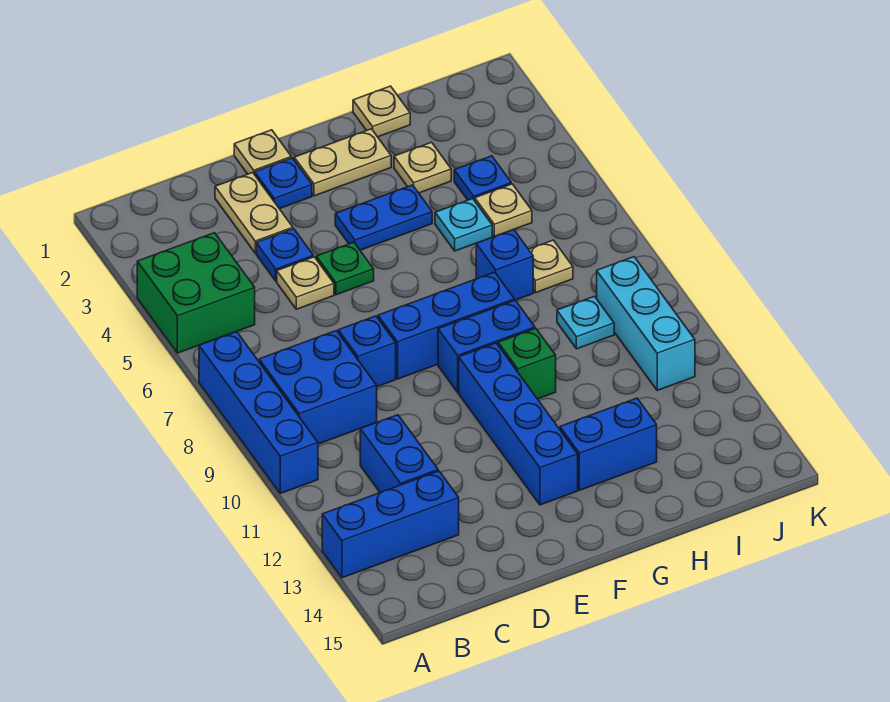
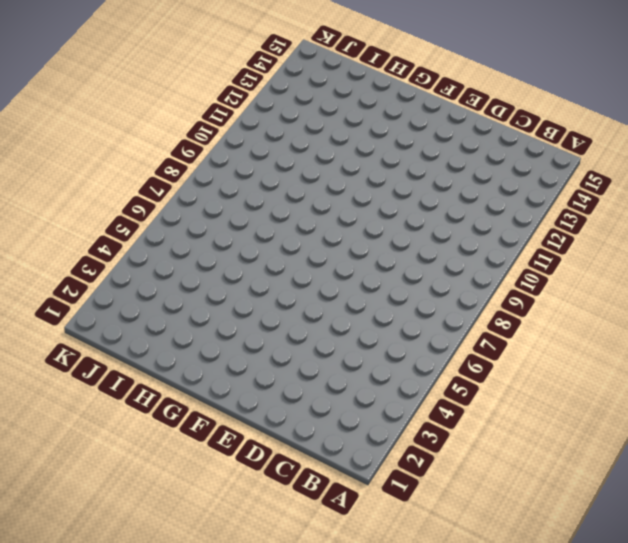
none -> green 2x2 brick [137,233,255,353]
none -> blue 1x4 brick [199,332,318,493]
none -> blue 1x3 brick [322,471,459,578]

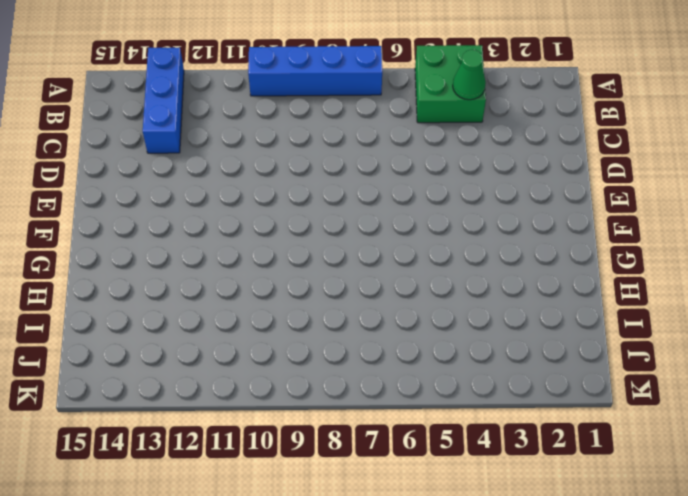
green 1x1 cone [453,50,486,100] -> none
none -> blue 2x2 brick [259,331,377,444]
none -> blue 1x2 brick [360,415,438,492]
none -> tan 1x2 plate [215,173,293,253]

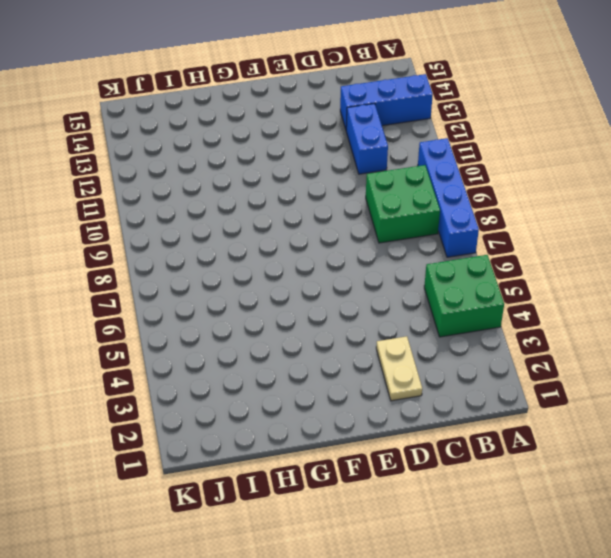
green 2x2 brick [366,165,440,243] -> blue 2x2 brick [259,331,377,444]
none -> blue 1x1 plate [256,229,313,281]
none -> tan 1x1 plate [277,257,334,309]
none -> blue 1x1 brick [338,316,396,387]

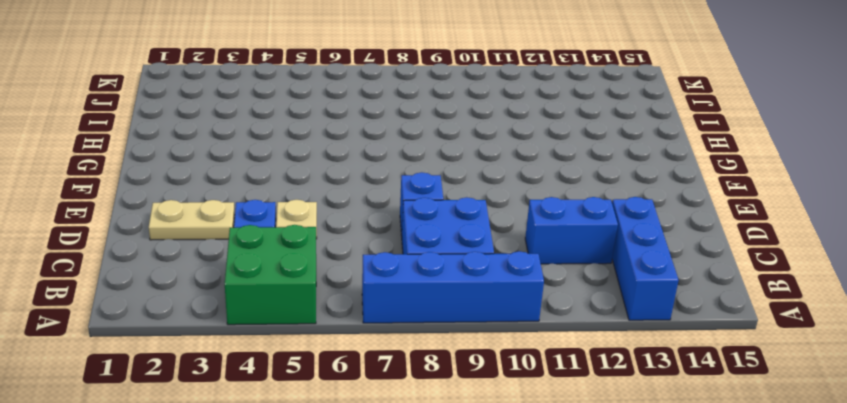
none -> tan 1x1 plate [234,130,291,175]
none -> blue 1x1 plate [255,158,312,209]
none -> green 1x1 plate [316,242,374,295]

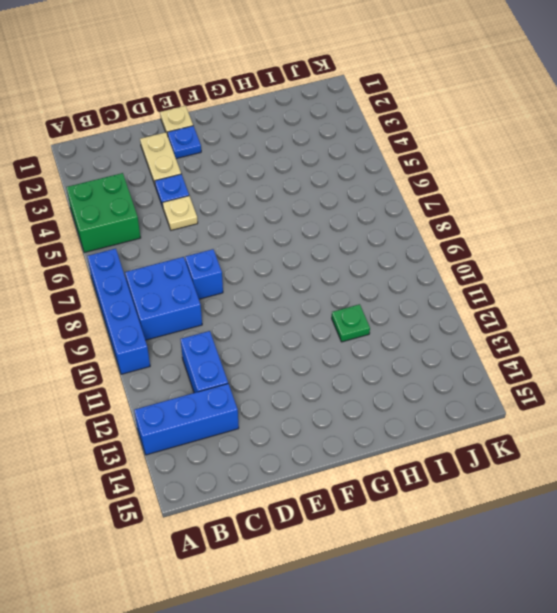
green 1x1 plate [332,304,370,342] -> green 1x1 plate moved to [316,242,374,295]
none -> blue 1x3 brick [378,272,514,379]
none -> tan 1x2 plate [294,129,391,196]
none -> blue 1x2 plate [335,185,432,250]

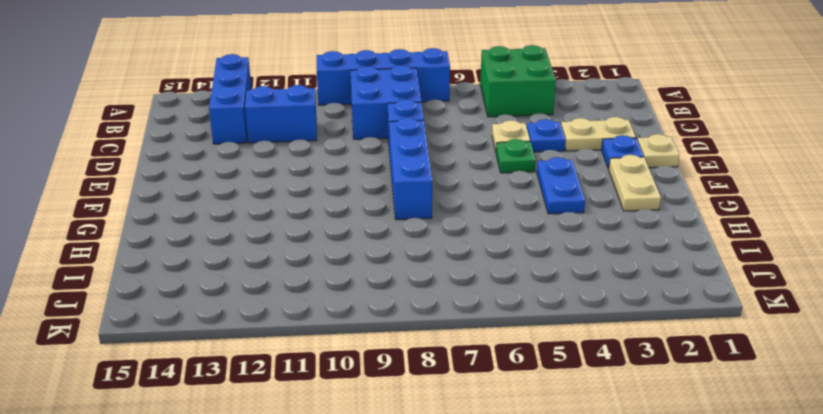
none -> blue 1x2 brick [438,300,535,392]
none -> blue 1x4 brick [459,343,578,505]
none -> green 1x1 brick [498,328,556,399]

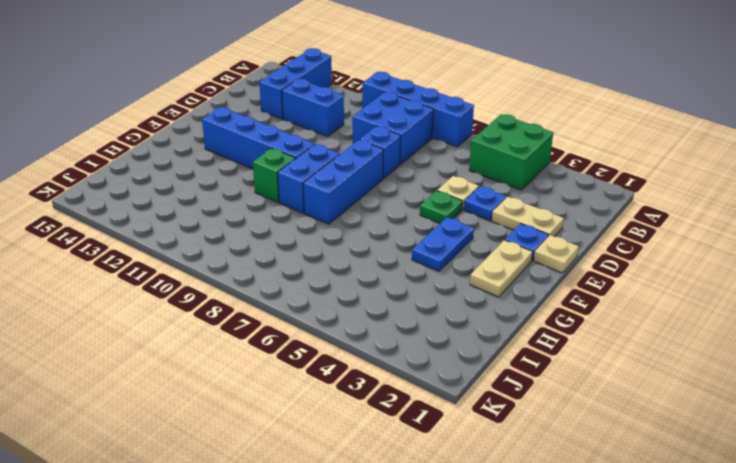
none -> blue 1x2 brick [560,398,657,490]
none -> tan 1x1 plate [353,86,410,137]
none -> tan 1x1 plate [394,142,451,193]

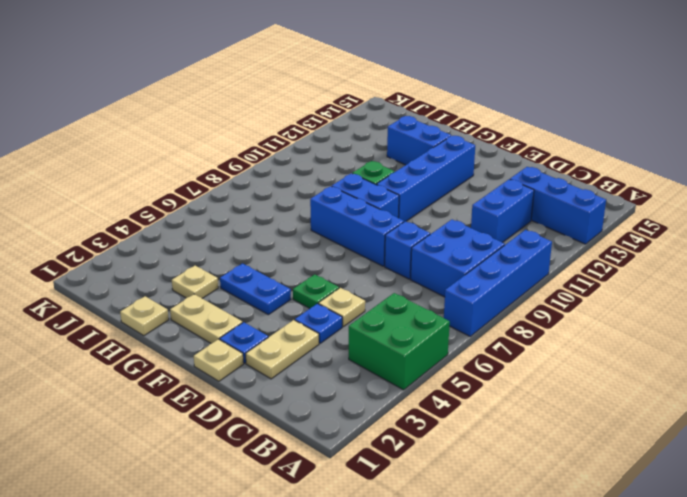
none -> cyan 1x1 plate [435,199,492,251]
none -> blue 1x1 brick [476,230,533,300]
none -> blue 1x1 plate [454,156,511,201]

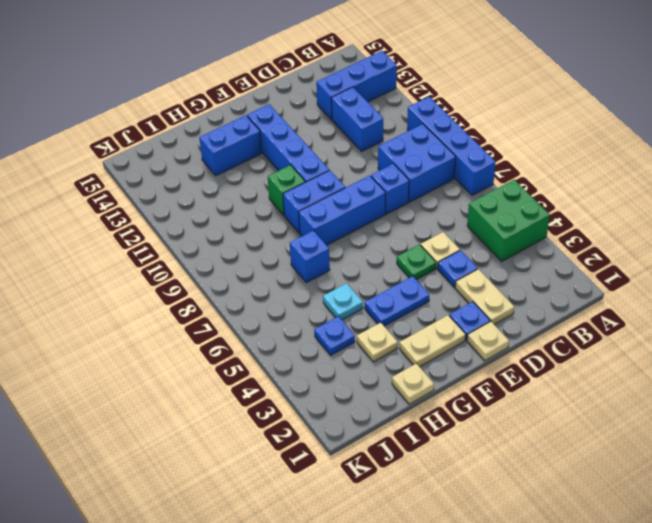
none -> tan 1x1 plate [475,184,532,236]
none -> tan 1x1 plate [529,240,573,293]
none -> cyan 1x1 plate [557,296,614,349]

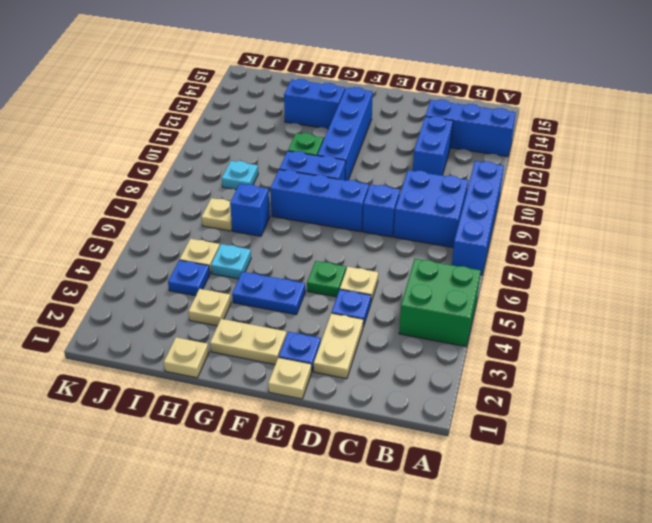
none -> cyan 1x3 brick [597,257,695,390]

